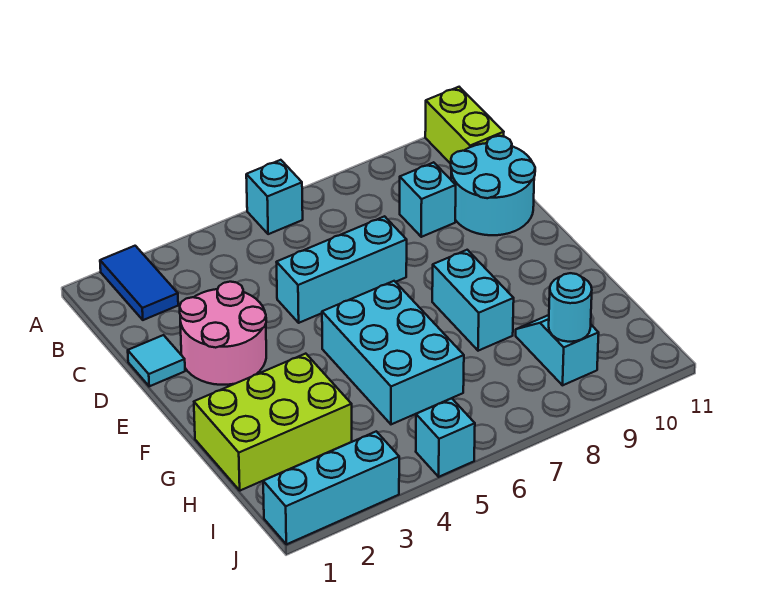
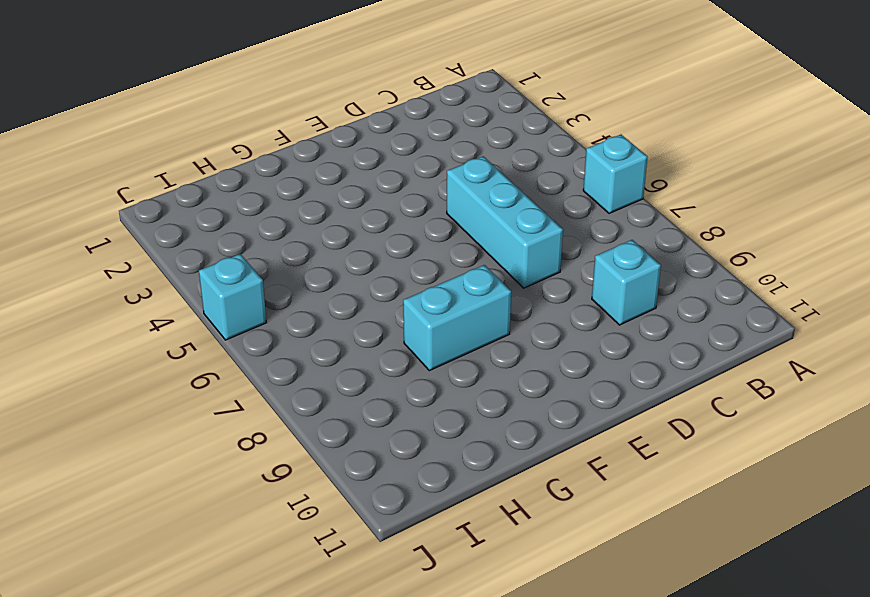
none -> blue 1x2 tile [100,246,178,320]
none -> lime 1x2 brick [425,87,504,164]
none -> cyan 2x2 round brick [451,136,535,235]

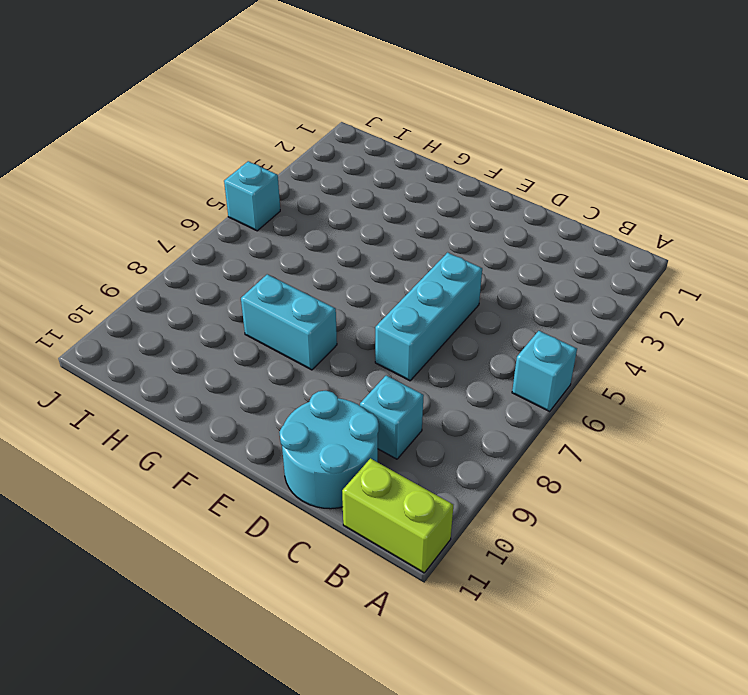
none -> blue 1x2 tile [100,246,178,320]
none -> cyan 1x1 tile [128,335,185,386]
none -> pink 2x2 round brick [180,282,266,385]

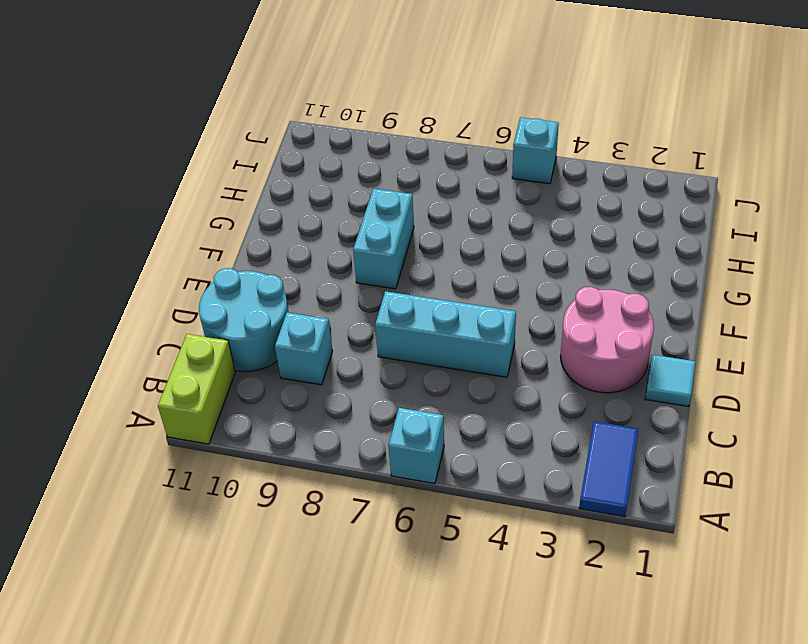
none -> cyan 2x3 brick [322,281,464,424]
none -> lime 2x3 brick [194,354,352,491]
none -> cyan 1x2 slope [516,315,599,385]

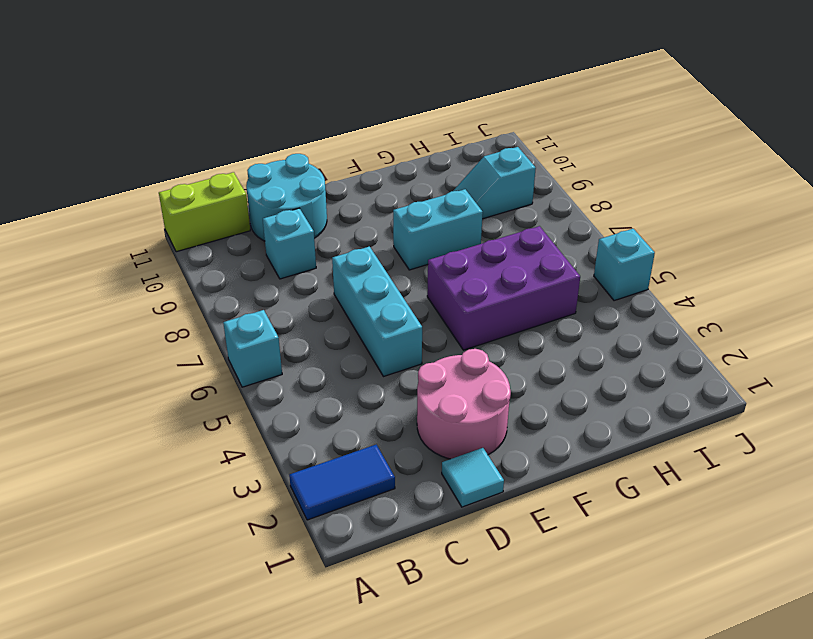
purple 2x3 brick [427,226,580,350] -> cyan 2x3 brick [322,281,464,424]
none -> lime 2x3 brick [194,354,352,491]
none -> cyan 1x3 brick [263,431,399,544]
none -> cyan 1x1 round brick [549,273,592,342]

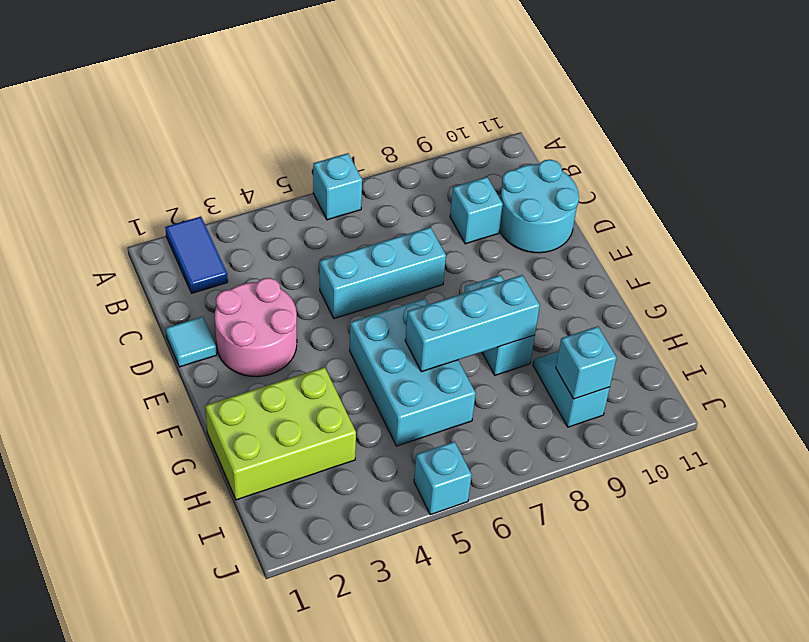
cyan 1x3 brick [405,275,540,372] -> cyan 1x3 brick moved to [263,431,399,544]
cyan 1x1 brick [556,326,616,399] -> cyan 1x1 round brick [549,273,592,342]
none -> lime 1x2 brick [425,87,504,164]

